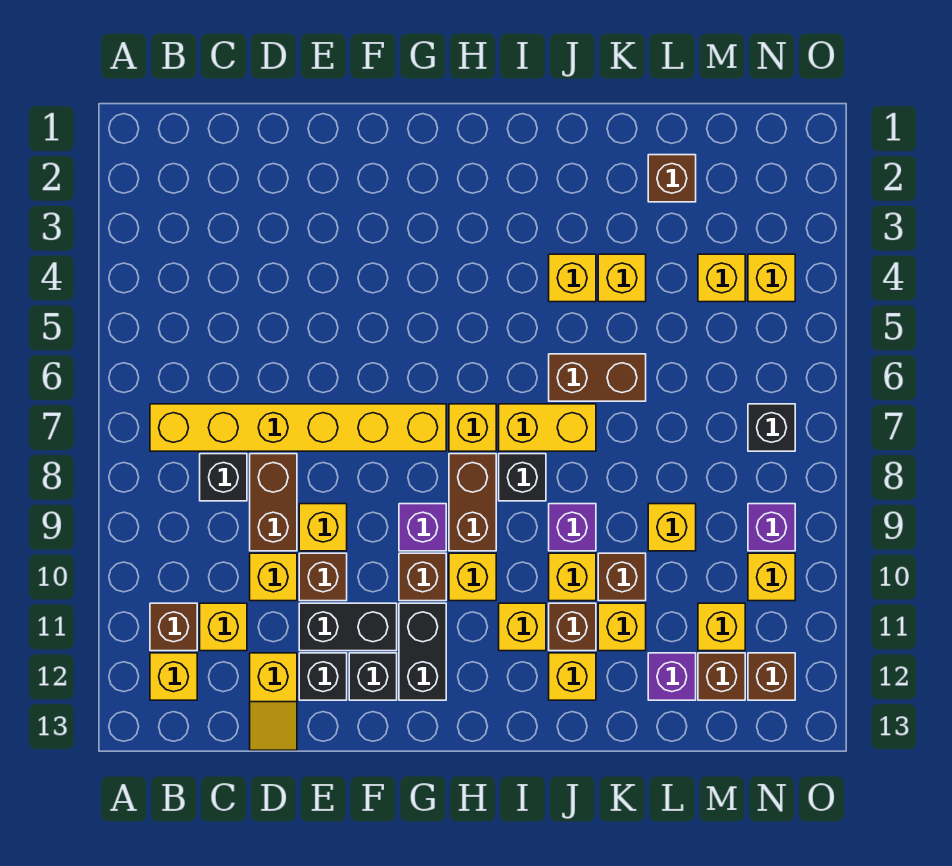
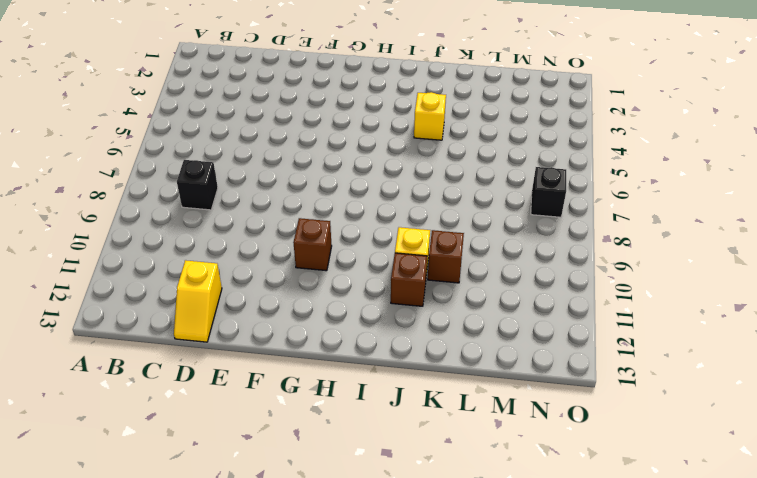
none -> yellow 1x6 brick [150,404,446,451]
none -> brown 1x1 brick [150,603,197,651]
none -> yellow 1x1 brick [150,653,197,700]
none -> yellow 1x1 brick [200,603,247,651]

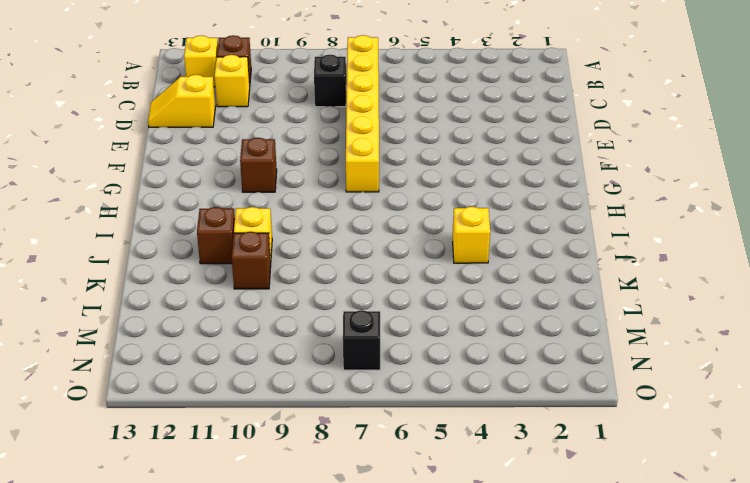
none -> brown 1x2 brick [250,454,297,551]
none -> yellow 1x1 brick [250,553,297,601]
none -> yellow 1x1 brick [299,504,347,551]
none -> brown 1x1 brick [299,553,347,601]

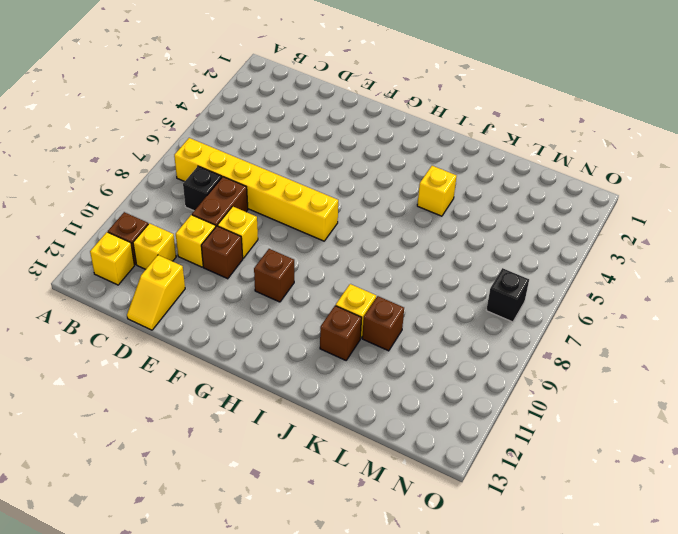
none -> black 1x2 brick [299,603,397,651]
none -> black 1x1 brick [299,653,347,700]
none -> black 1x1 brick [349,653,397,700]
none -> purple 1x1 brick [399,504,446,551]

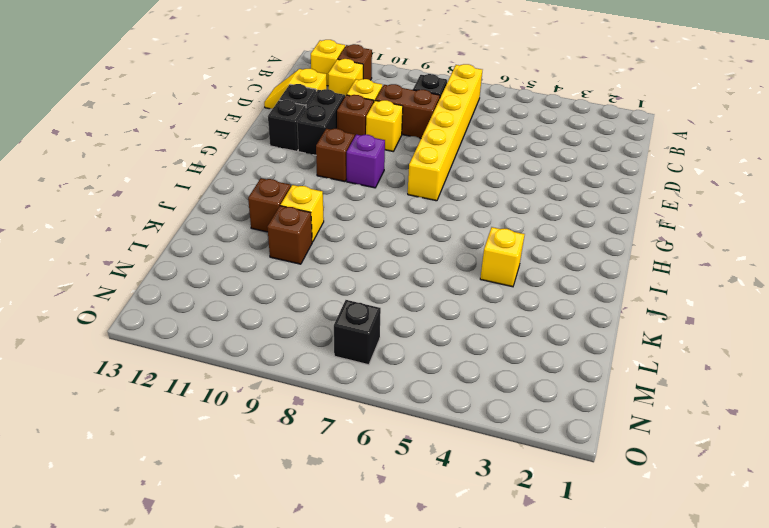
none -> black 1x2 brick [399,603,446,700]
none -> yellow 1x1 brick [449,404,496,451]
none -> brown 1x2 brick [449,454,496,551]
none -> yellow 1x1 brick [449,553,496,601]

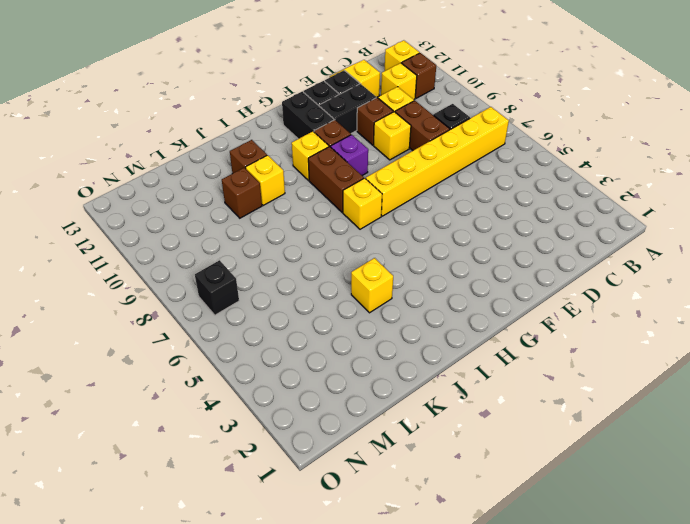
none -> yellow 1x2 brick [499,404,596,451]
none -> black 1x1 brick [499,454,546,501]
none -> yellow 1x1 brick [499,603,546,651]
none -> brown 1x2 brick [549,354,646,401]

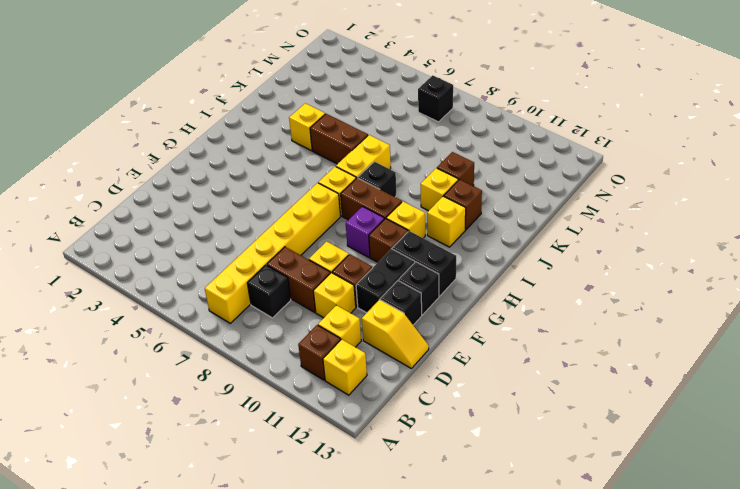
brown 1x2 brick [310,114,368,164] -> brown 1x2 brick turned to [549,354,646,401]
none -> purple 1x1 brick [549,504,596,551]
none -> yellow 1x1 brick [549,653,596,700]
none -> yellow 1x1 brick [598,254,646,302]
none -> yellow 1x1 brick [598,603,646,651]

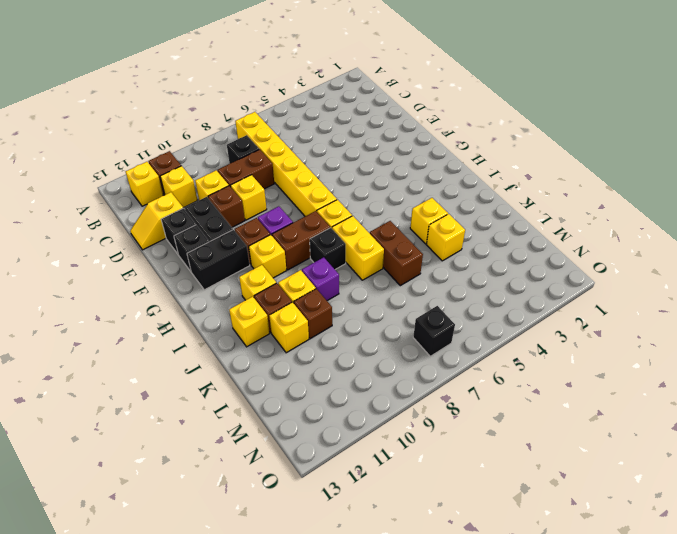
none -> brown 1x1 brick [648,155,696,202]
none -> yellow 1x1 brick [648,504,696,551]
none -> purple 1x1 brick [648,653,696,700]
none -> yellow 1x1 brick [698,254,745,302]

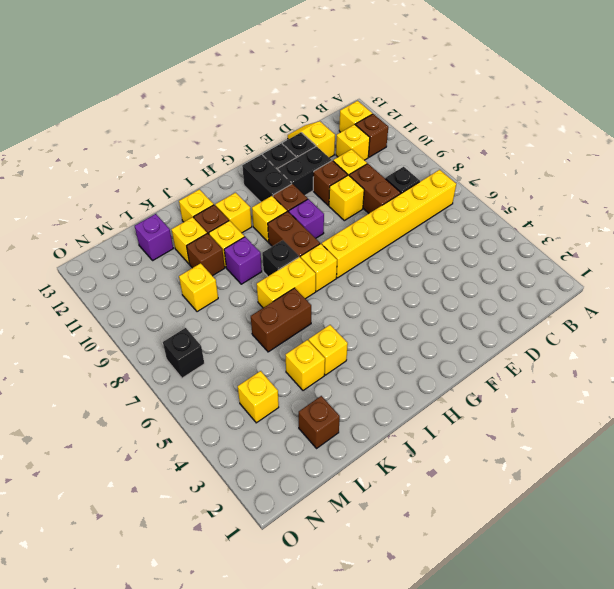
none -> yellow 1x1 brick [698,603,745,651]
none -> brown 1x1 brick [698,653,745,700]
none -> yellow 1x1 brick [748,254,795,302]
none -> purple 1x1 brick [748,504,795,551]

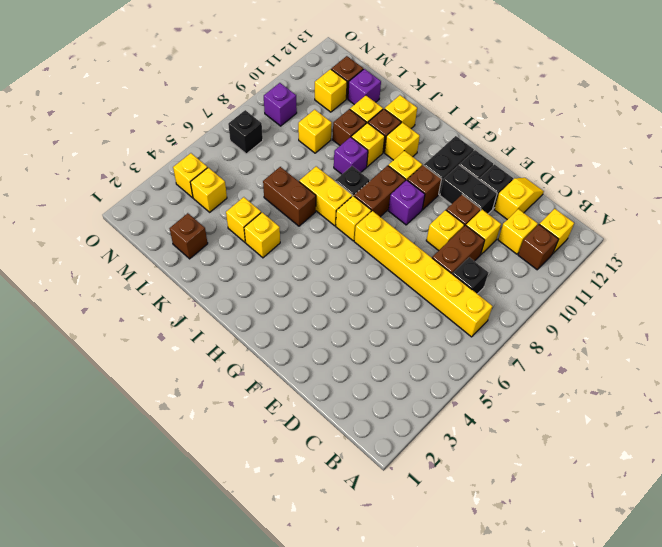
none -> yellow 1x1 brick [748,553,795,601]
none -> brown 1x1 brick [748,653,795,700]

